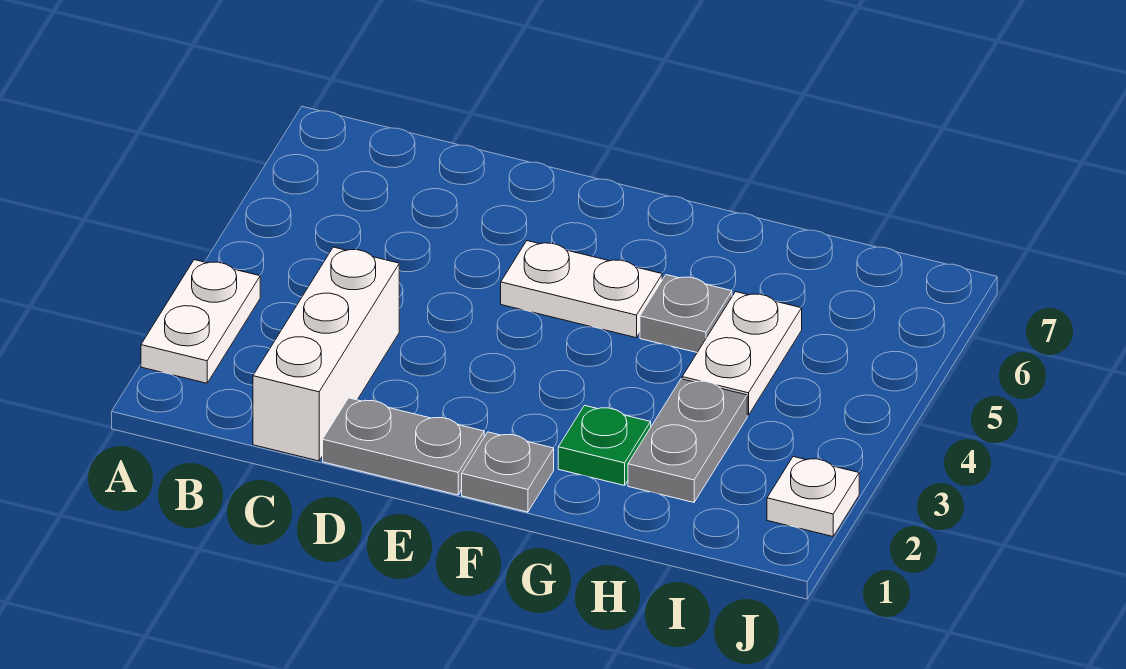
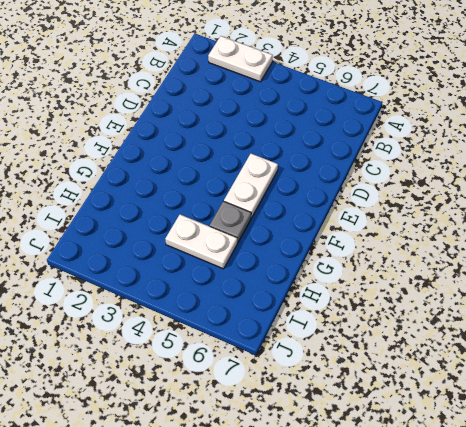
none -> white 1x3 brick [253,247,399,461]
none -> grey 1x2 plate [323,398,484,495]

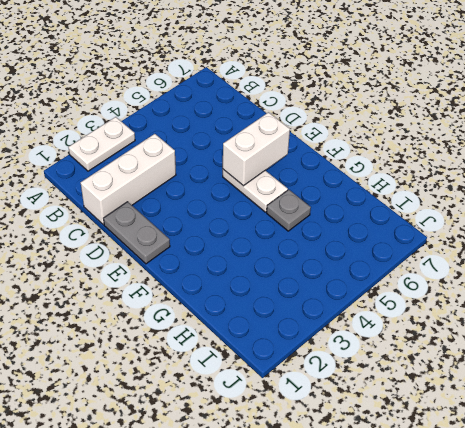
white 1x2 brick [223,112,290,186] -> none
none -> grey 1x1 plate [462,432,554,512]
none -> green 1x1 plate [558,405,651,486]

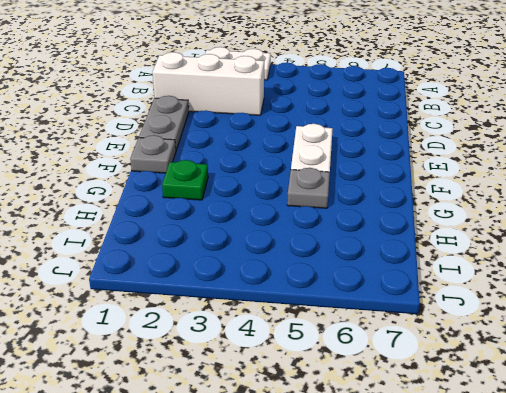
none -> grey 1x2 plate [628,379,747,502]
none -> white 1x2 plate [682,292,802,415]

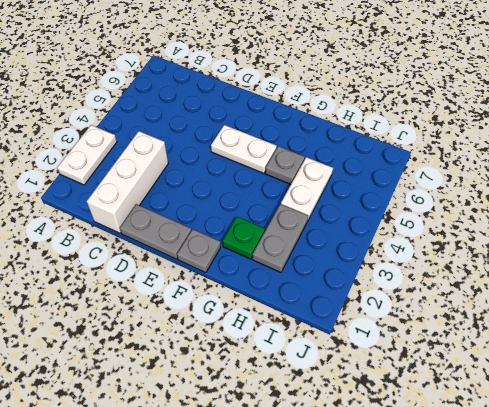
none -> white 1x1 plate [767,457,859,536]

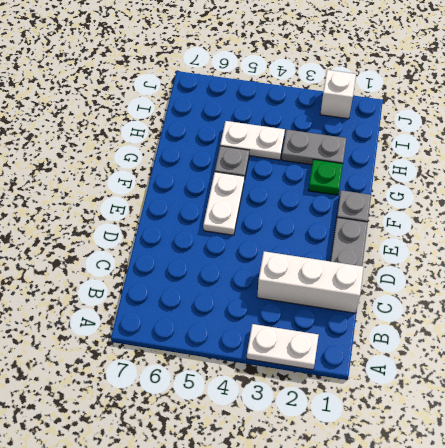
white 1x1 brick [320,70,356,119] -> white 1x1 plate [767,457,859,536]

